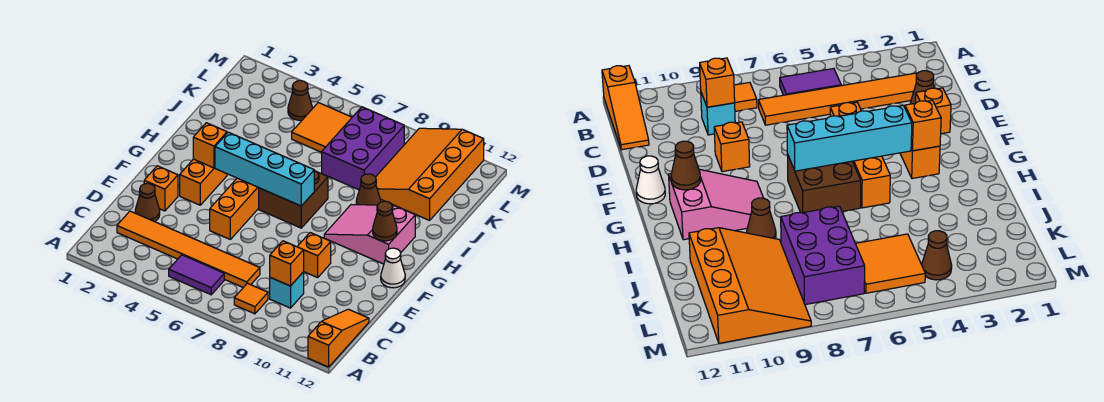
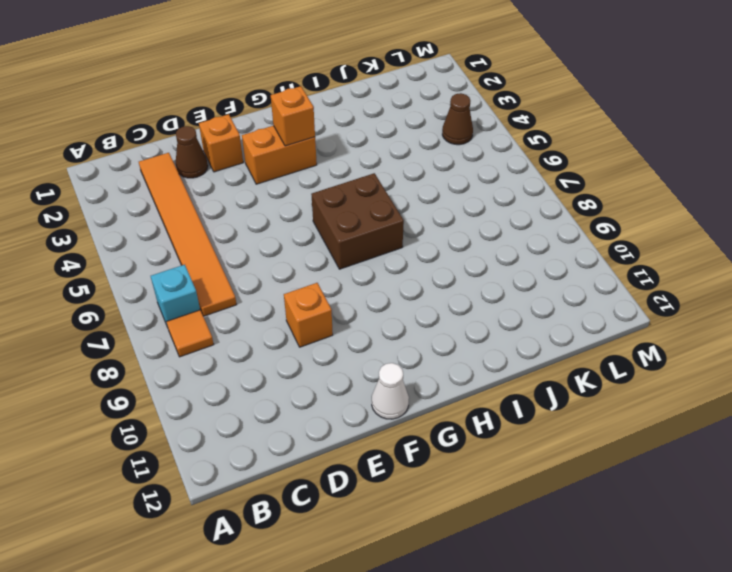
cyan 1x1 brick [151,265,200,325] -> cyan 1x1 brick moved to [270,272,304,308]
none -> orange 1x3 slope [308,309,369,367]
none -> purple 1x2 tile [169,255,224,295]
none -> orange 1x4 brick [210,178,259,239]

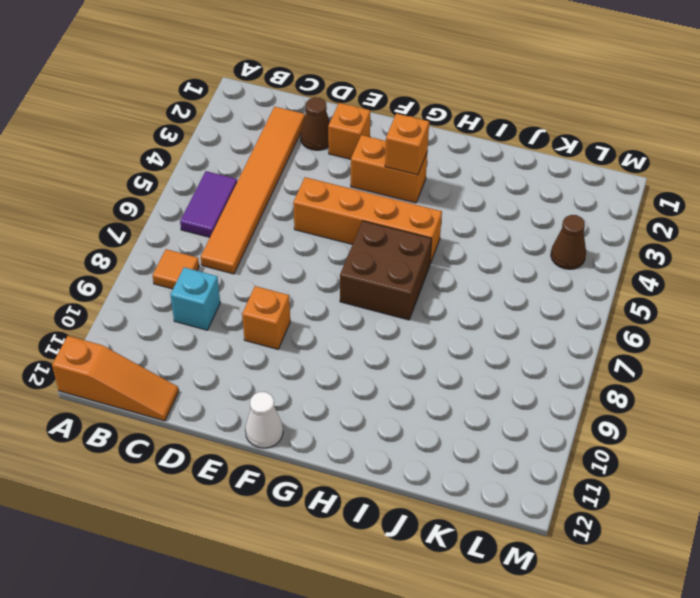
none -> pink 2x3 slope [324,205,415,264]
none -> brown 1x1 cone [356,174,381,205]
none -> purple 2x3 brick [322,107,404,190]

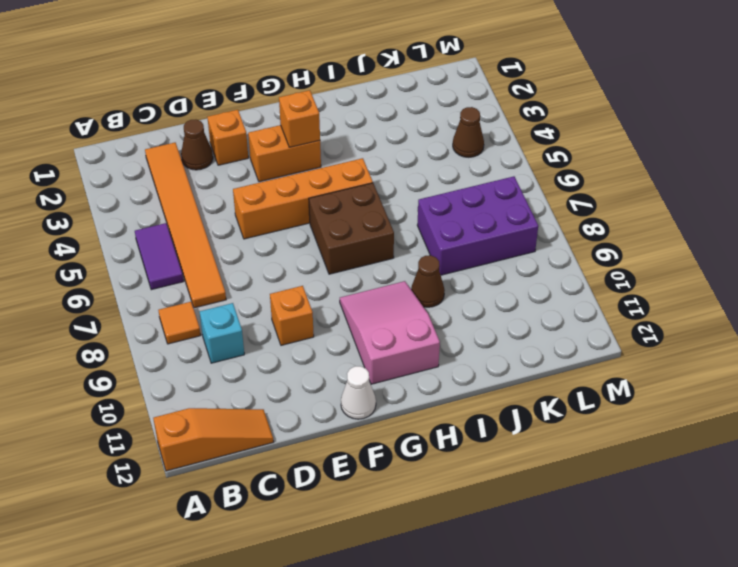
none -> orange 3x4 slope [376,128,484,220]
none -> orange 2x2 tile [292,103,352,152]
none -> orange 1x1 brick [270,241,304,286]

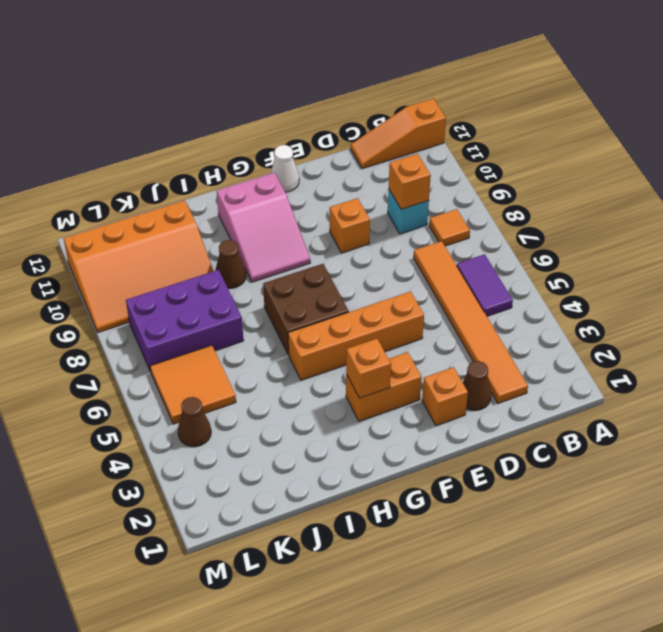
none -> cyan 1x4 brick [215,132,314,206]
none -> brown 1x1 cone [373,201,397,241]

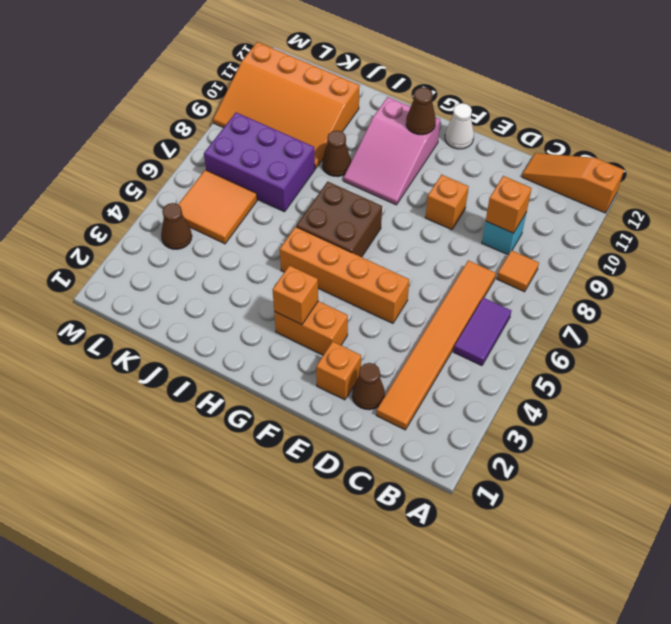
none -> cyan 1x4 brick [215,132,314,206]

